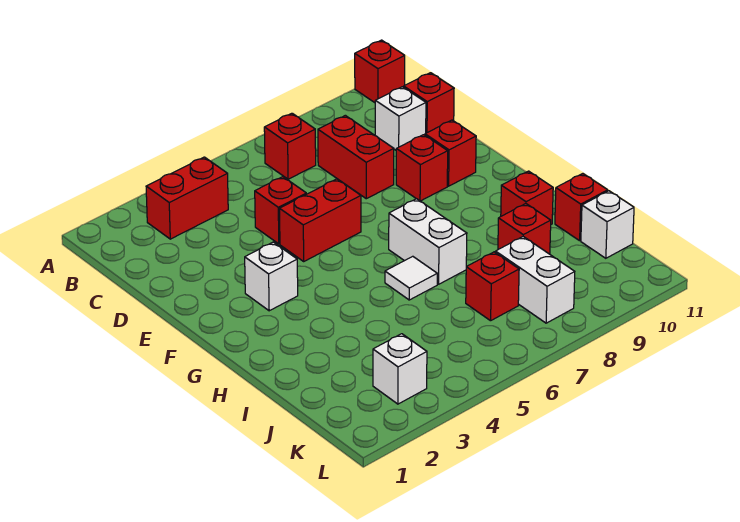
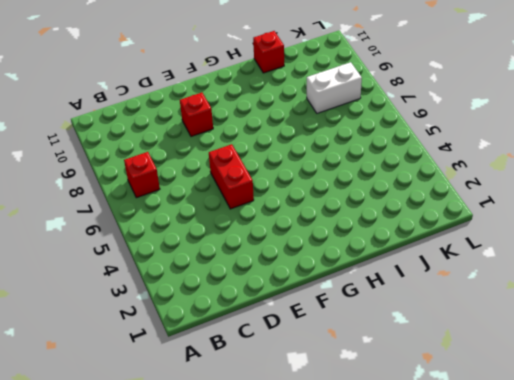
none -> red 1x1 brick [355,40,405,103]
none -> red 1x2 brick [146,157,228,239]
none -> red 1x2 brick [318,115,394,199]

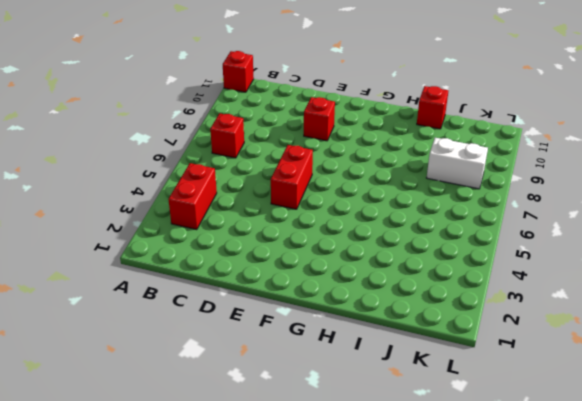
none -> red 1x2 brick [318,115,394,199]
none -> white 1x1 brick [375,87,426,150]
none -> red 1x1 brick [404,73,454,133]

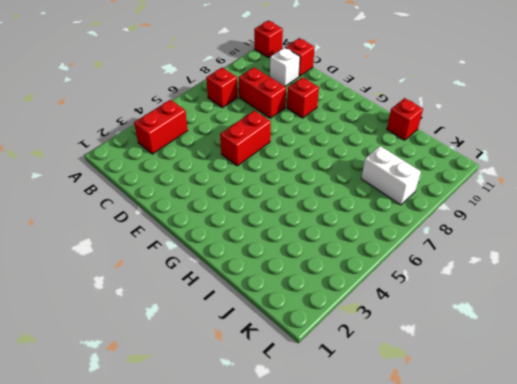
none -> red 1x1 brick [255,177,306,244]
none -> red 1x1 brick [425,120,476,186]
none -> white 1x1 brick [245,242,298,311]

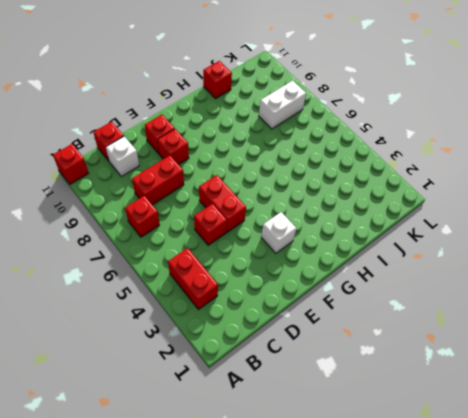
none -> white 1x2 brick [389,199,467,284]
none -> white 1x1 tile [385,256,437,300]
none -> red 1x1 brick [501,171,553,224]

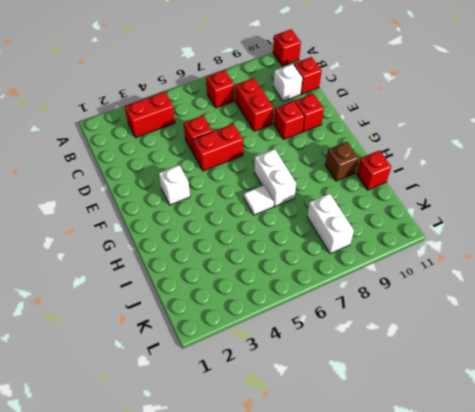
brown 1x1 brick [325,142,359,181] -> red 1x1 brick [501,171,553,224]
none -> red 1x1 brick [498,204,551,254]
none -> red 1x1 brick [466,252,519,321]
none -> white 1x1 brick [581,191,634,258]

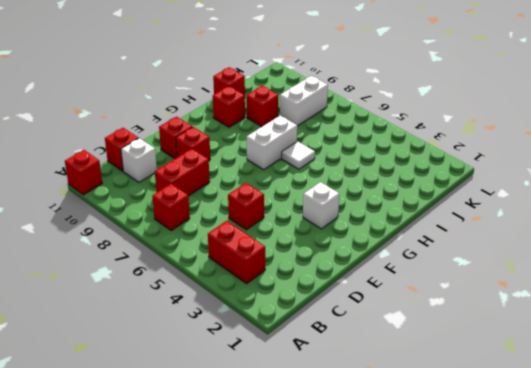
none -> red 1x2 brick [280,179,361,261]
none -> red 1x1 brick [466,252,519,321]
none -> white 1x1 brick [581,191,634,258]

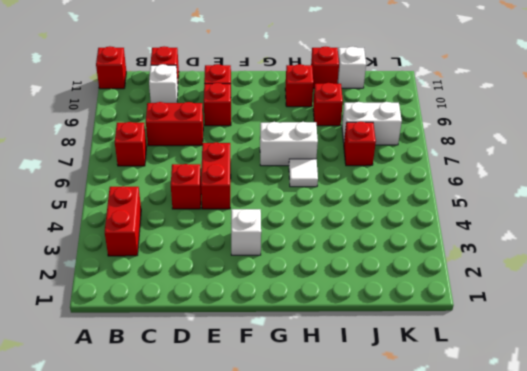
none -> white 1x1 brick [373,334,427,404]

